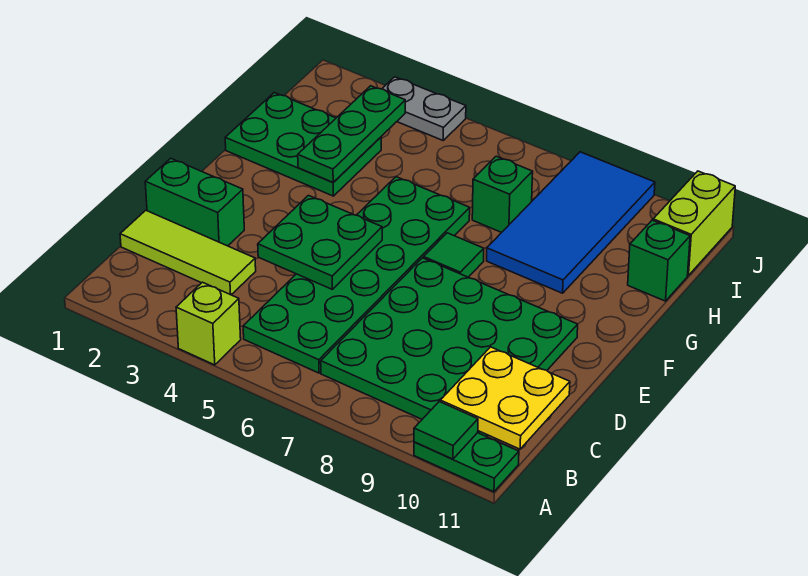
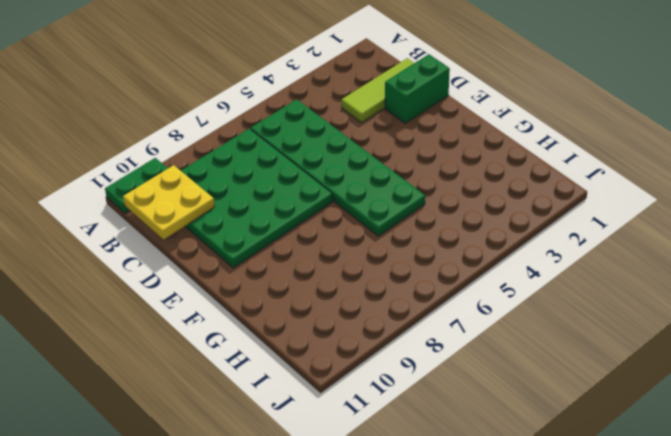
none -> lime 1x1 brick [176,282,241,365]
none -> green 1x1 tile [424,233,484,277]
none -> green 2x3 plate [225,93,381,196]

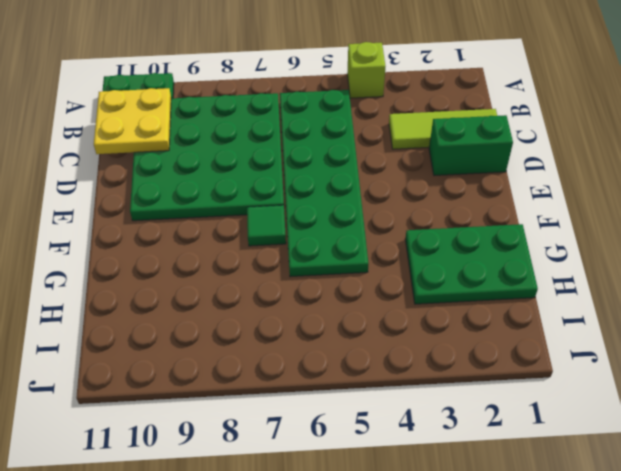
none -> blue 2x4 tile [487,152,655,293]
none -> green 1x1 brick [472,156,533,232]
none -> green 1x1 brick [628,220,690,301]

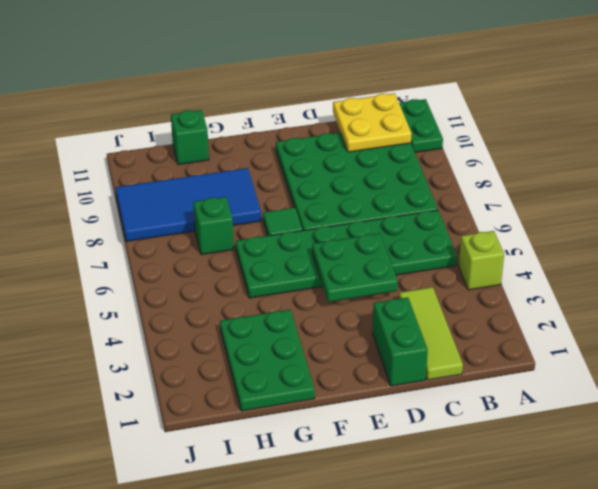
none -> lime 1x2 brick [653,171,735,276]
none -> grey 1x2 plate [382,77,466,140]
none -> green 1x1 tile [414,402,478,459]

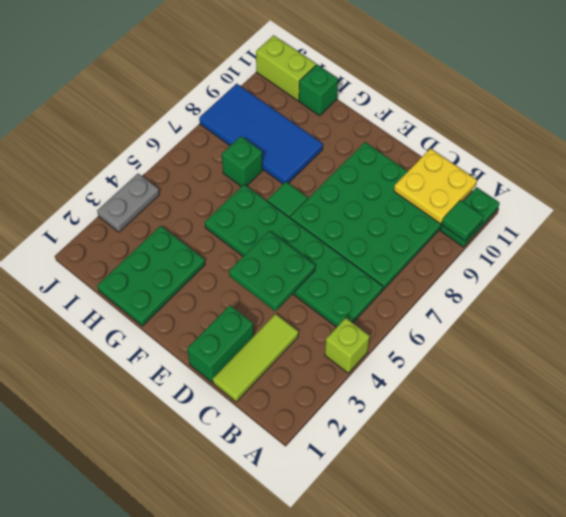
none -> green 1x3 plate [298,86,405,182]

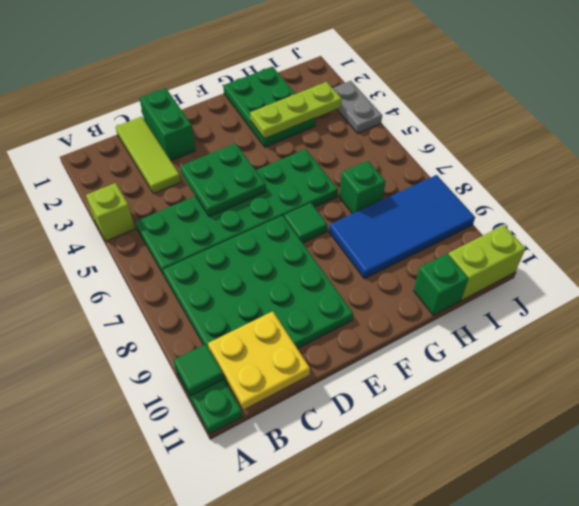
lime 1x3 plate [250,82,342,139] -> green 1x3 plate [298,86,405,182]

